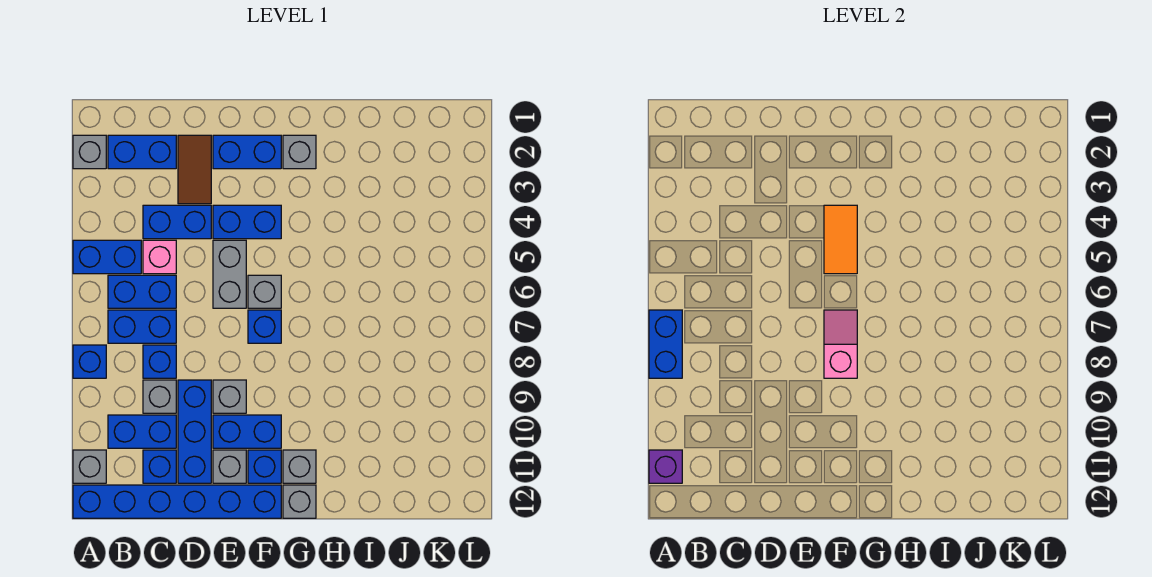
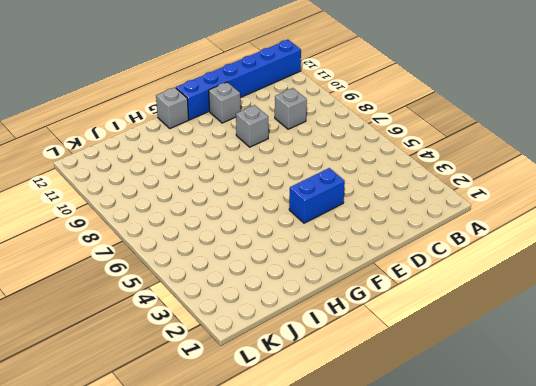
none -> grey 1x1 brick [73,135,106,169]
none -> blue 1x2 brick [73,240,141,274]
none -> blue 1x1 brick [73,345,106,378]
none -> grey 1x1 brick [73,450,106,483]

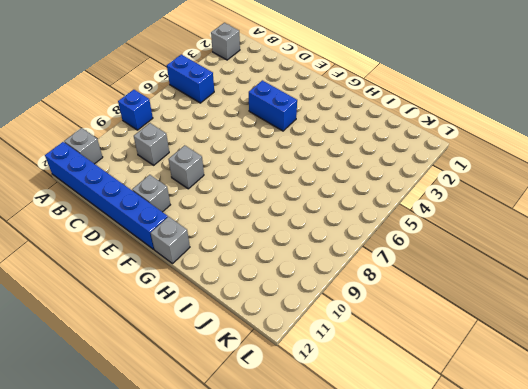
none -> blue 1x2 brick [108,135,176,169]
none -> blue 1x2 brick [108,275,176,308]
none -> blue 1x2 brick [108,310,176,343]
none -> blue 1x2 brick [108,415,176,448]

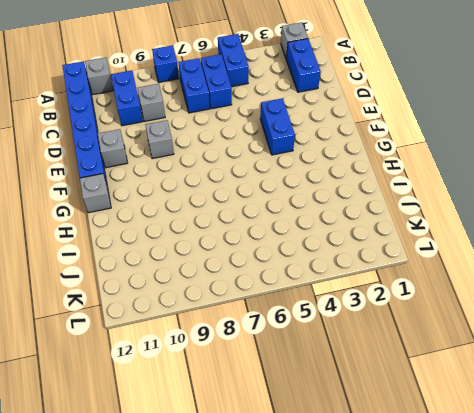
none -> blue 1x2 brick [143,205,211,239]
none -> pink 1x1 brick [143,240,176,274]
none -> blue 1x1 brick [143,345,176,378]
none -> blue 1x1 brick [143,450,176,483]

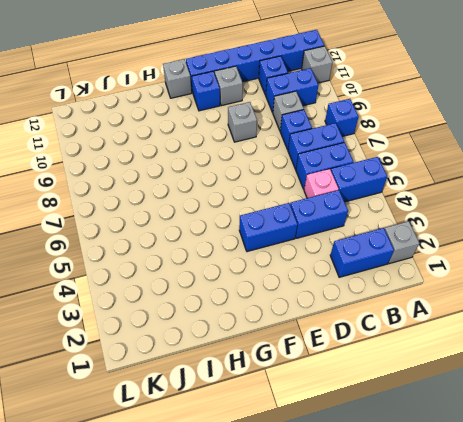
none -> brown 1x2 tile [178,135,211,204]
none -> blue 1x3 brick [178,380,211,483]
none -> blue 1x2 brick [213,135,281,169]
none -> grey 1x2 brick [213,240,246,308]

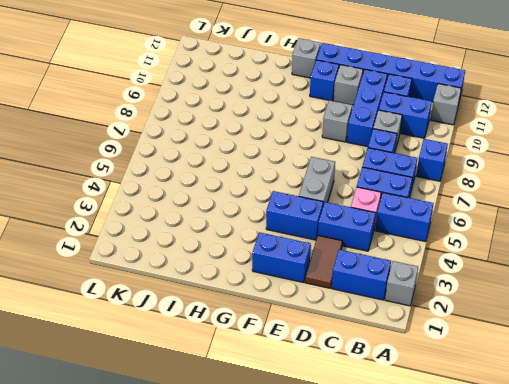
none -> blue 1x2 brick [213,415,281,448]
none -> grey 1x1 brick [248,275,281,308]
none -> blue 1x1 brick [248,310,281,343]
none -> grey 1x1 brick [283,135,316,169]

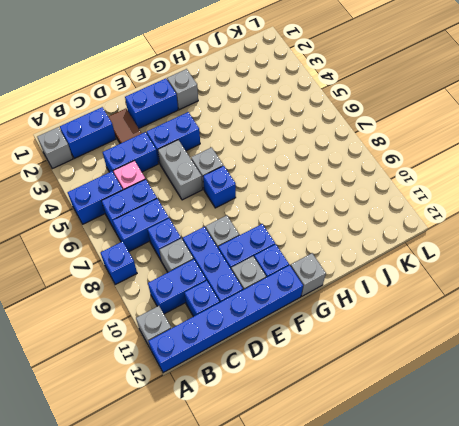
none -> grey 1x1 brick [283,450,316,483]
none -> blue 1x2 brick [649,310,682,378]
none -> purple 1x1 brick [649,450,682,483]
none -> orange 1x2 tile [824,205,857,274]

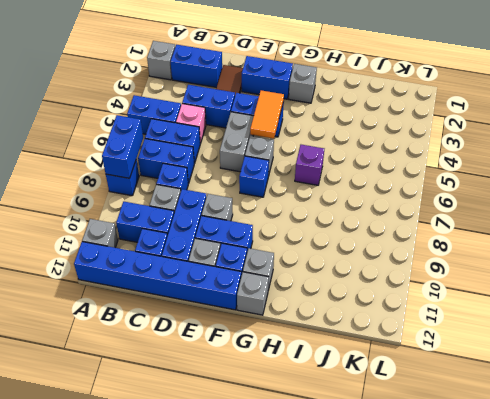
purple 1x1 brick [295,145,324,185] -> purple 1x1 brick moved to [649,450,682,483]
none -> pink 1x2 slope [824,310,857,378]

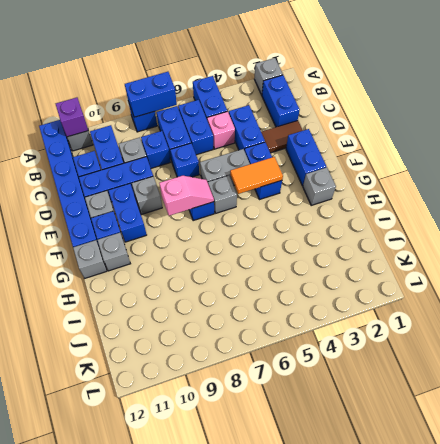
blue 1x1 brick [170,143,199,177] -> none

